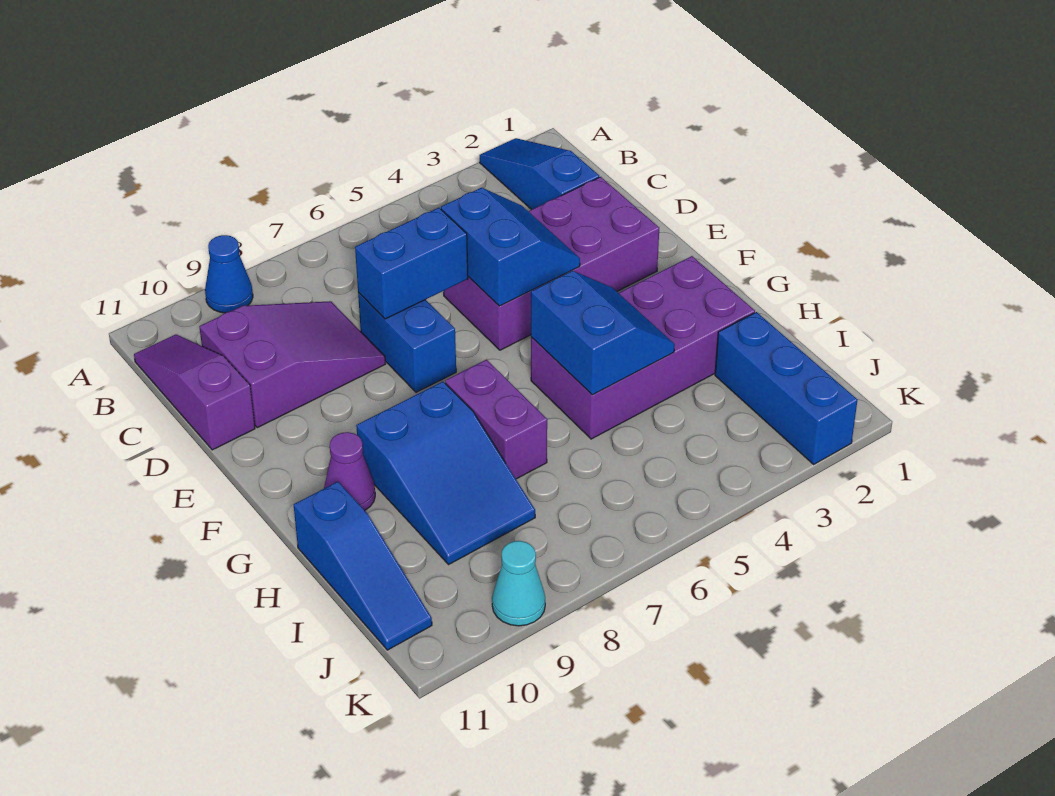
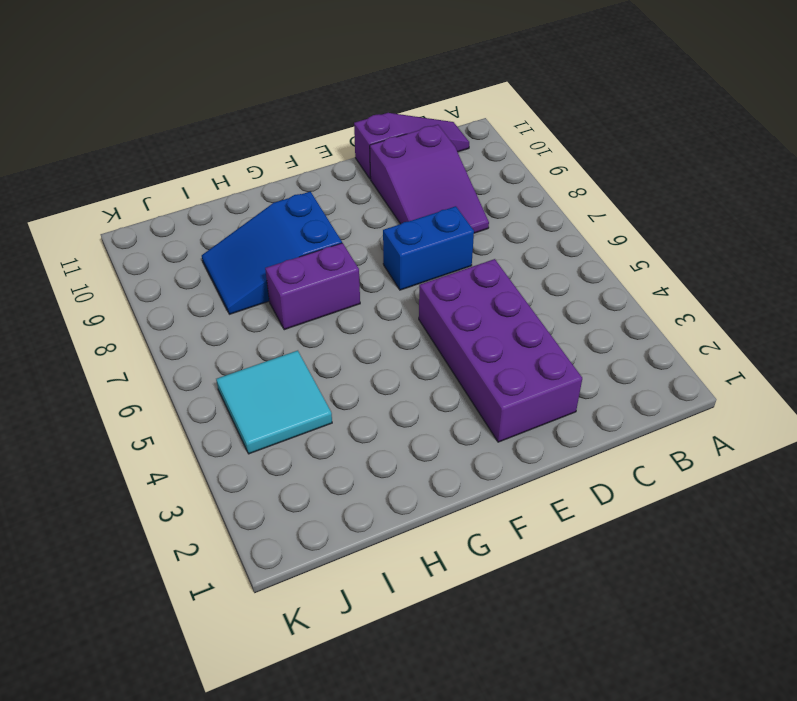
cyan 2x2 tile [216,351,332,454] -> none
none -> blue 1x3 slope [480,138,599,210]
none -> blue 1x1 cone [205,235,253,313]
none -> purple 2x4 brick [531,256,755,439]

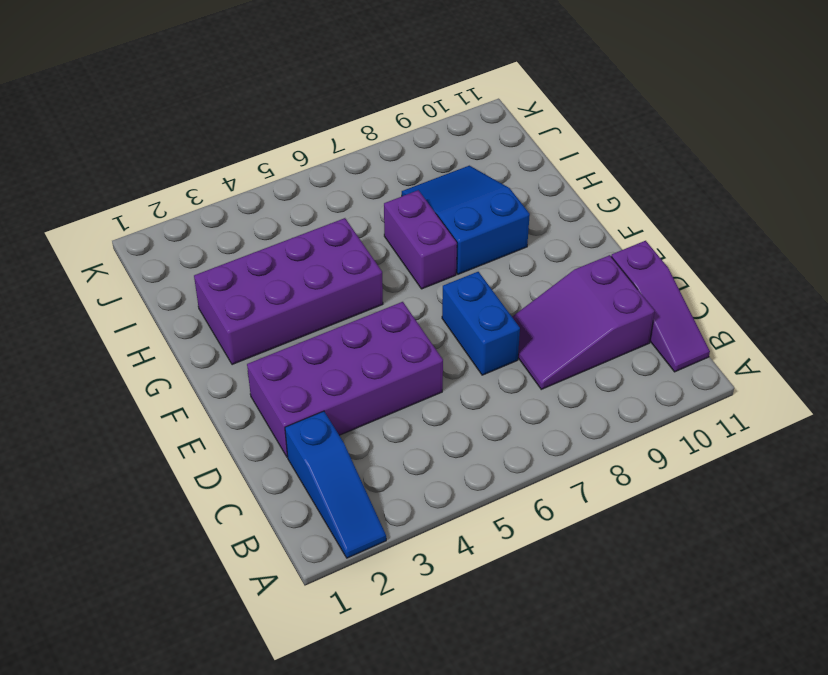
none -> blue 1x1 cone [205,235,253,313]
none -> purple 1x1 cone [324,432,375,510]
none -> blue 1x3 slope [294,482,432,650]

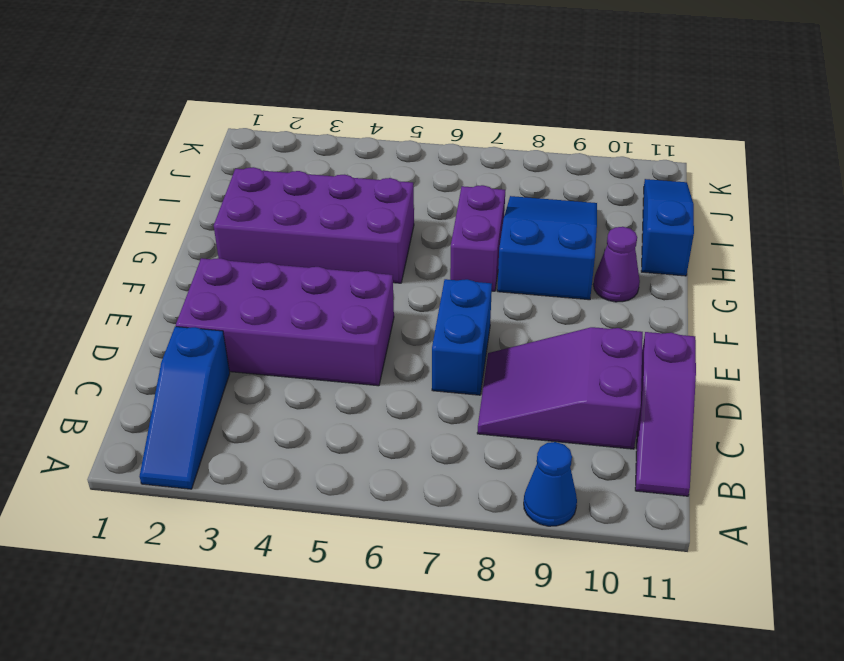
none -> blue 1x3 brick [715,312,857,464]
none -> cyan 1x1 cone [492,541,545,626]
none -> blue 2x2 slope [441,188,580,306]

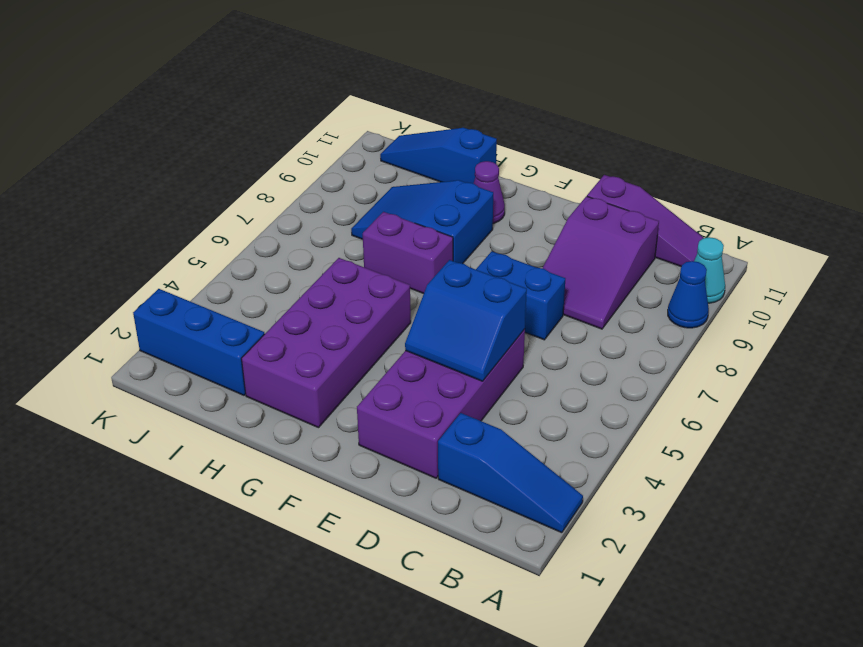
cyan 1x1 cone [694,237,725,303] -> cyan 1x1 cone moved to [492,541,545,626]
none -> blue 1x2 brick [355,208,468,319]
none -> blue 2x2 slope [531,271,675,395]

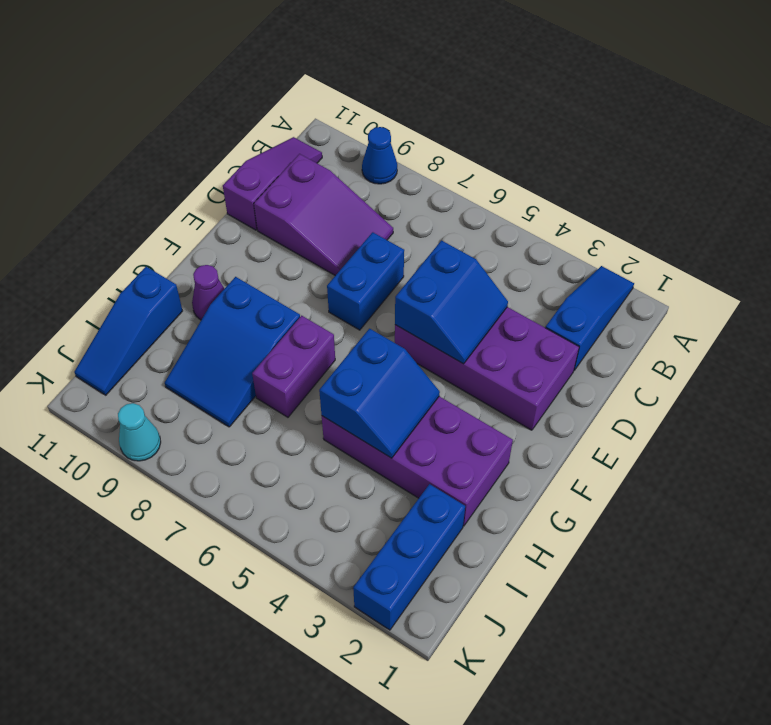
none -> blue 1x2 brick [355,208,468,319]

